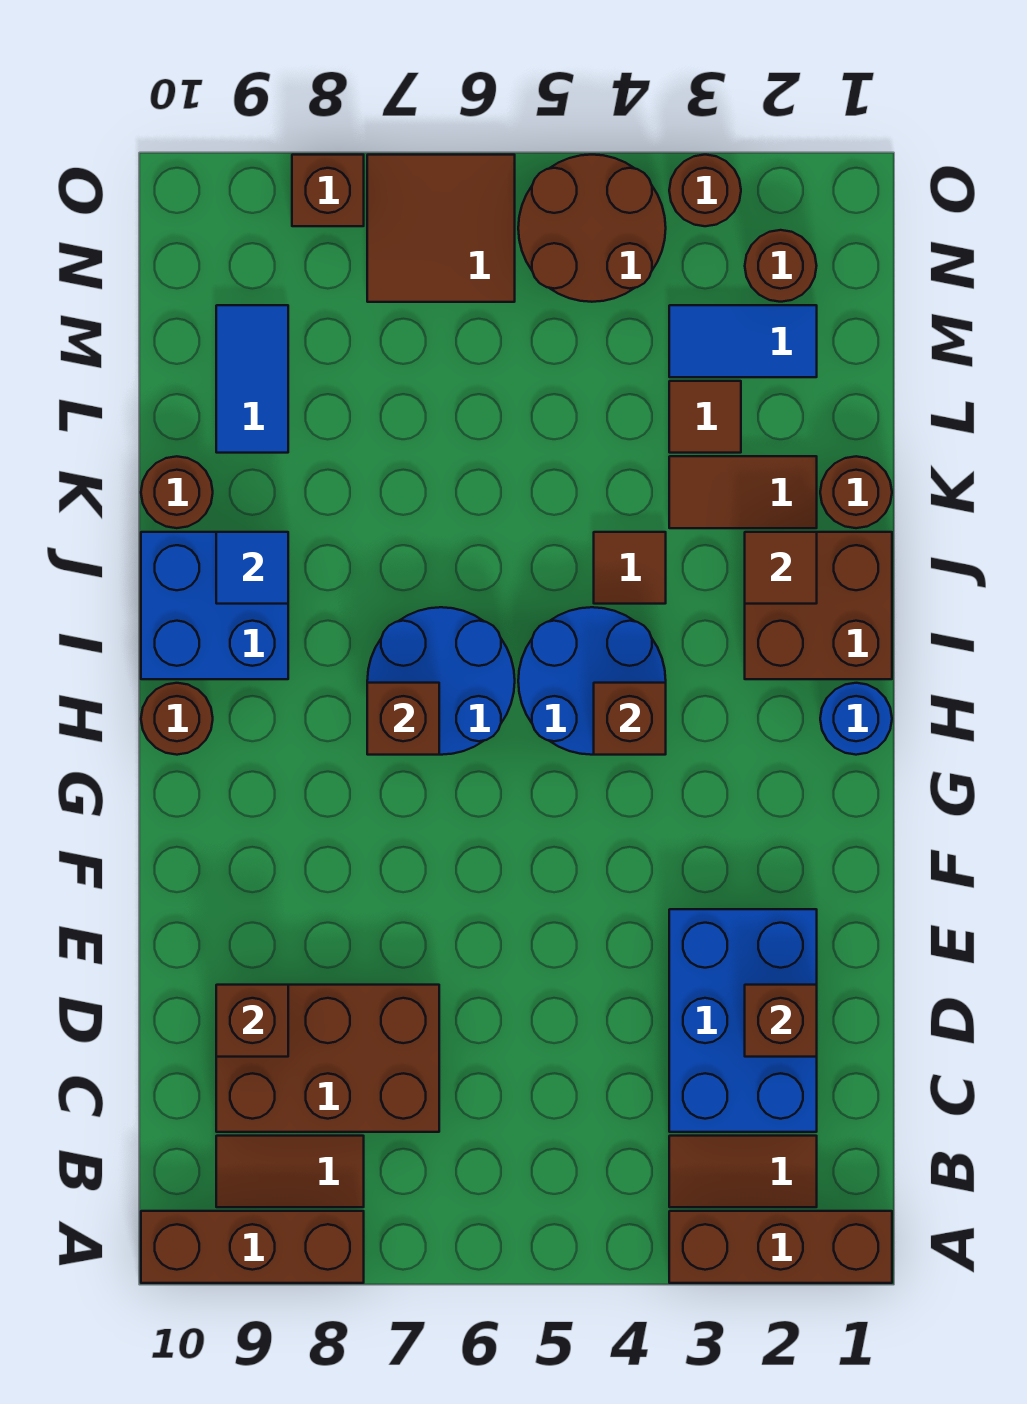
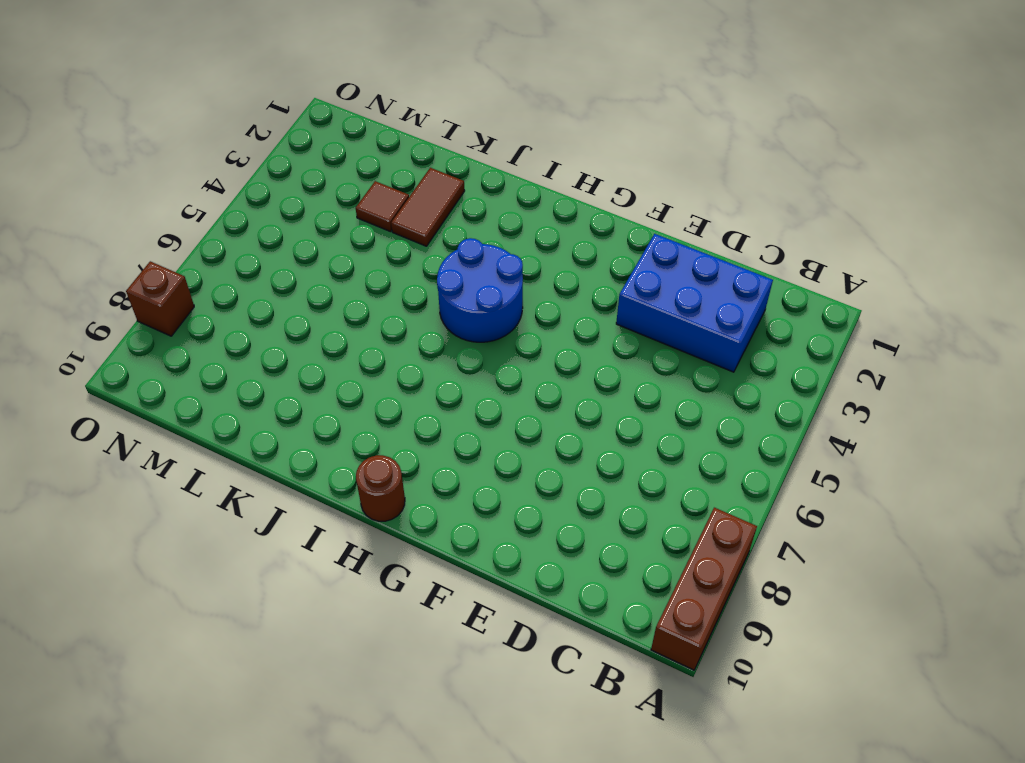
none -> brown 1x3 brick [669,1211,892,1283]
none -> brown 1x2 tile [669,1136,817,1207]
none -> brown 1x2 tile [216,1136,364,1207]
none -> brown 2x3 brick [216,985,439,1132]

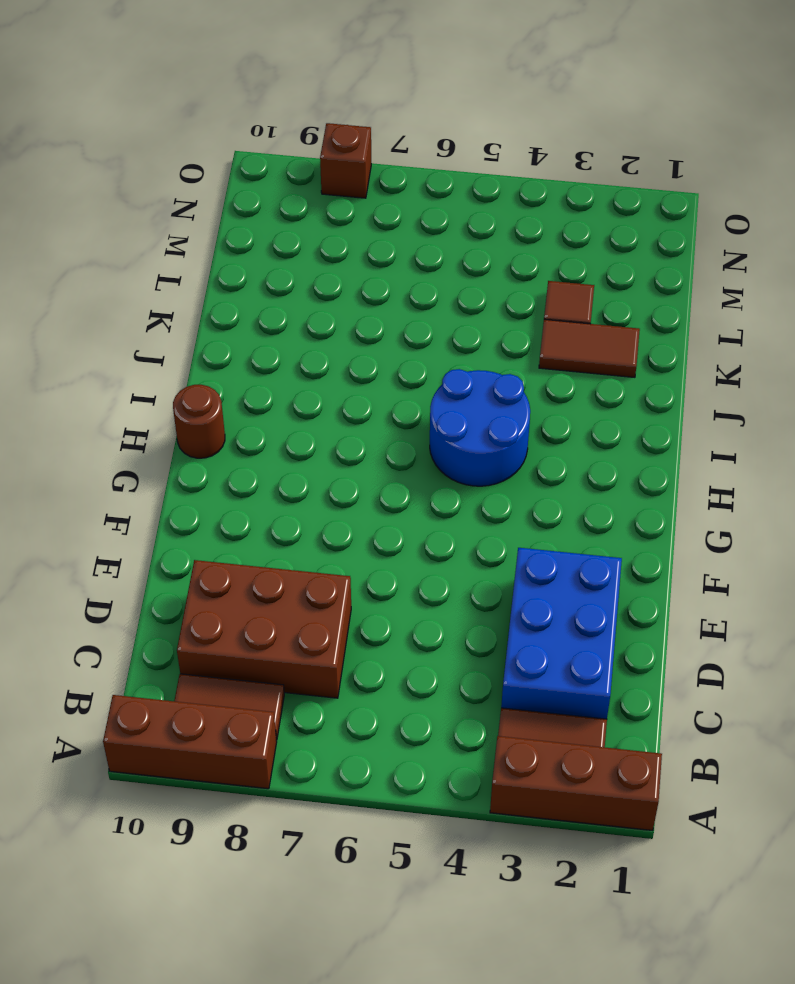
none -> blue 1x1 round brick [820,683,892,755]
none -> blue 2x2 round brick [367,607,515,755]
none -> brown 2x2 brick [745,532,892,679]
none -> blue 2x2 brick [141,532,288,679]

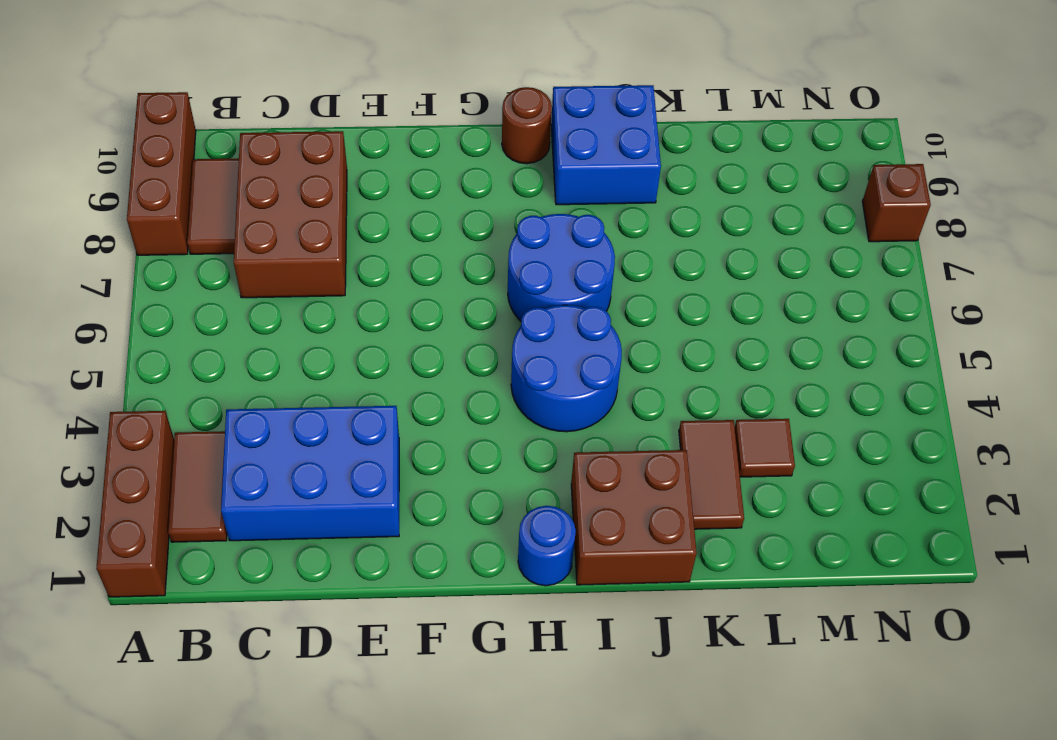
none -> brown 1x1 tile [594,532,666,604]
none -> brown 1x1 round brick [820,456,892,528]
none -> brown 1x1 round brick [141,456,213,528]
none -> blue 1x2 tile [216,305,288,453]

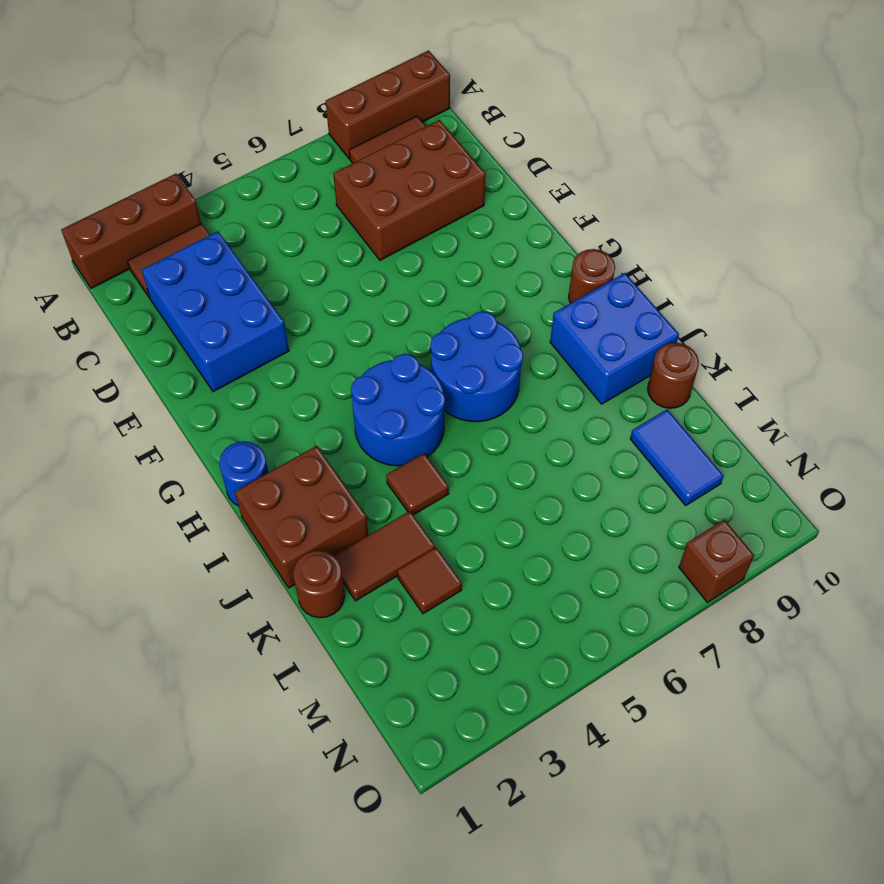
none -> blue 1x2 tile [669,305,817,377]
none -> brown 1x1 round brick [745,230,817,302]
none -> brown 2x2 round brick [518,155,666,302]
none -> brown 2x2 tile [367,155,515,302]

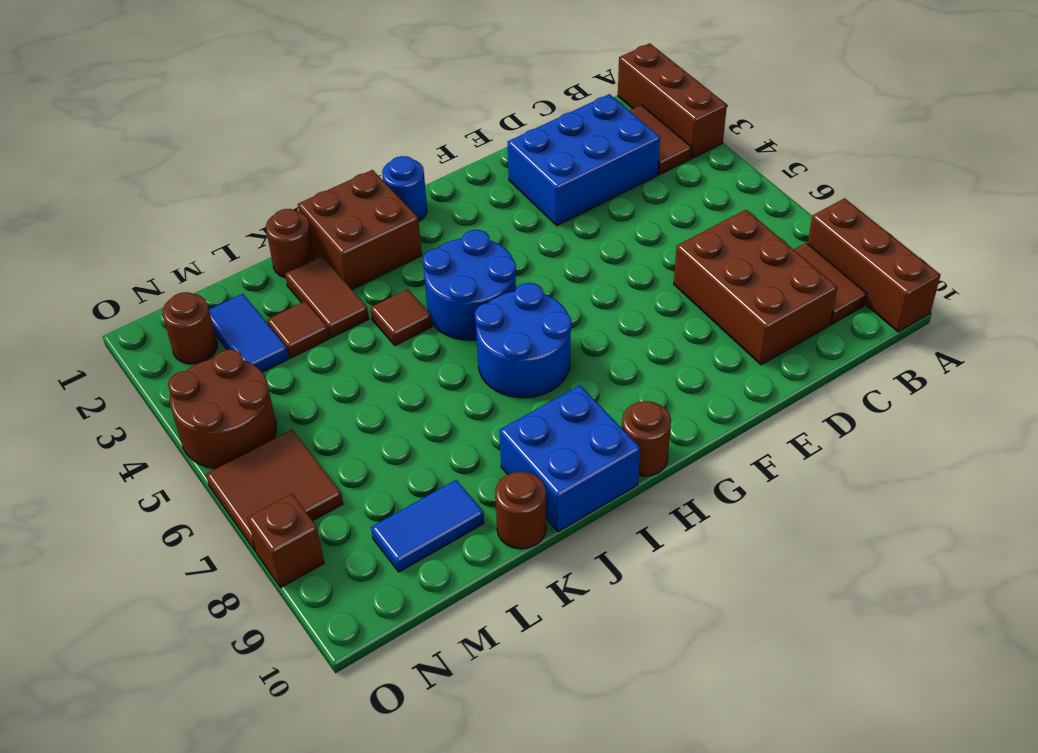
none -> brown 1x1 round brick [669,155,741,226]
none -> brown 1x1 brick [745,985,817,1057]
none -> brown 1x1 brick [216,985,288,1057]
none -> brown 1x1 brick [594,683,666,755]

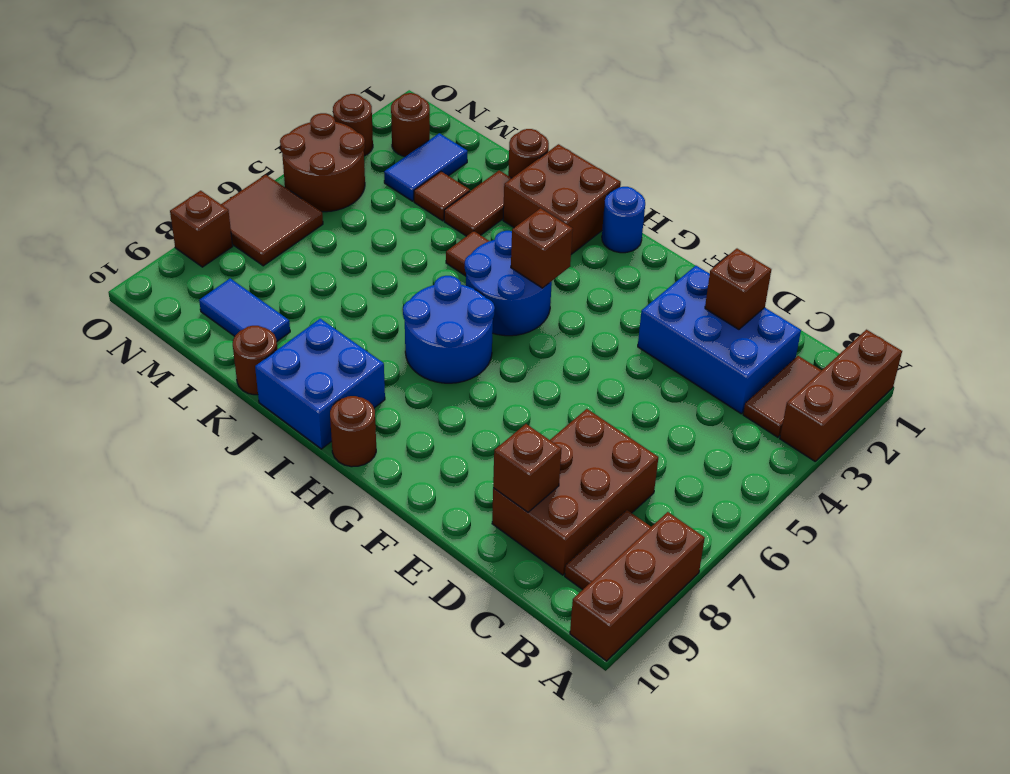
none -> brown 1x1 brick [367,683,439,755]
none -> brown 1x1 tile [745,532,817,604]
none -> blue 1x1 tile [216,532,288,604]

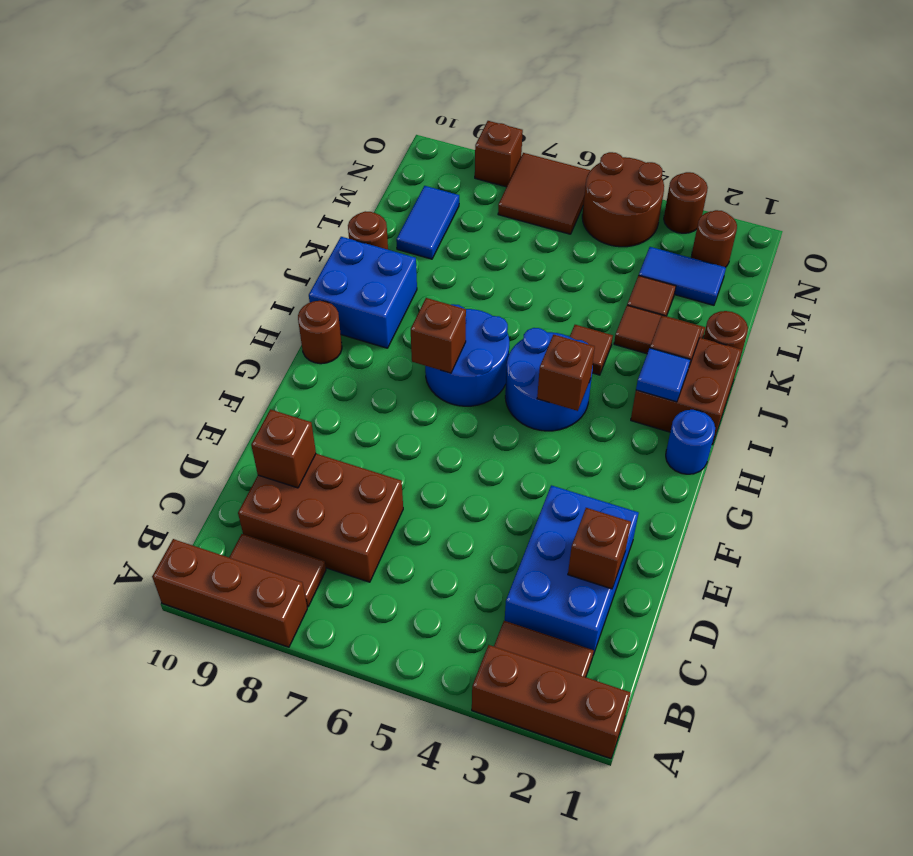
blue 1x1 tile [636,348,690,402] -> blue 1x1 tile moved to [216,532,288,604]

